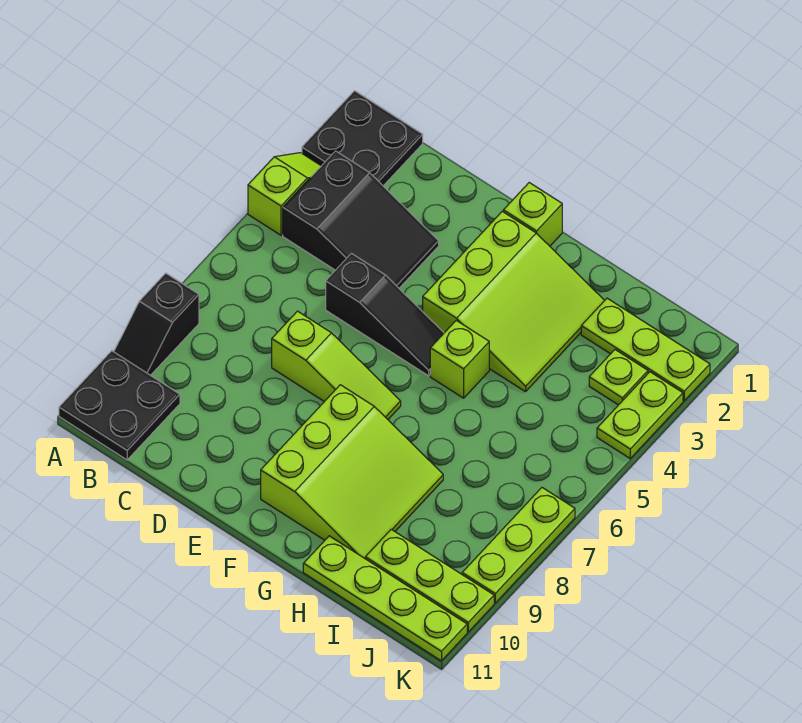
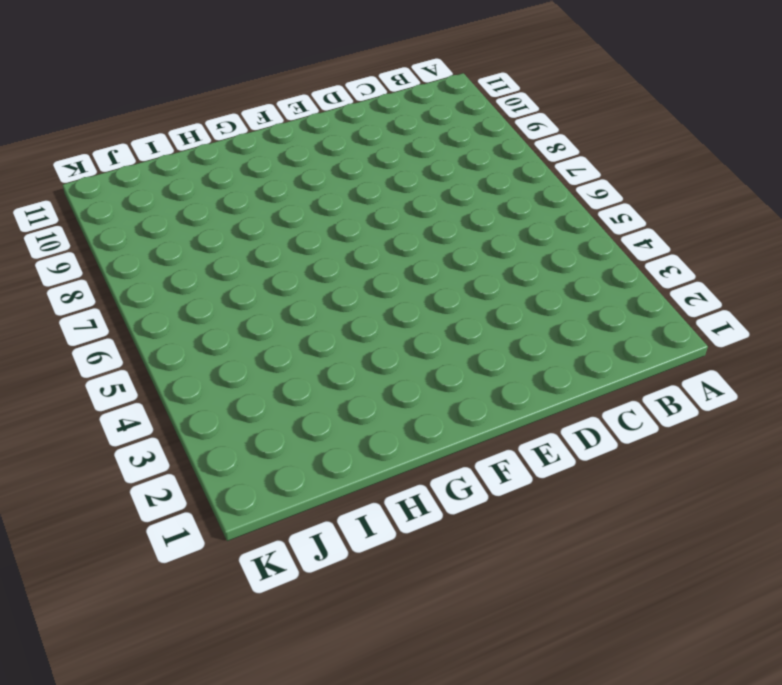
none -> black 2x2 plate [302,91,423,186]
none -> lime 1x2 slope [248,153,321,235]
none -> black 1x2 slope [114,273,199,375]

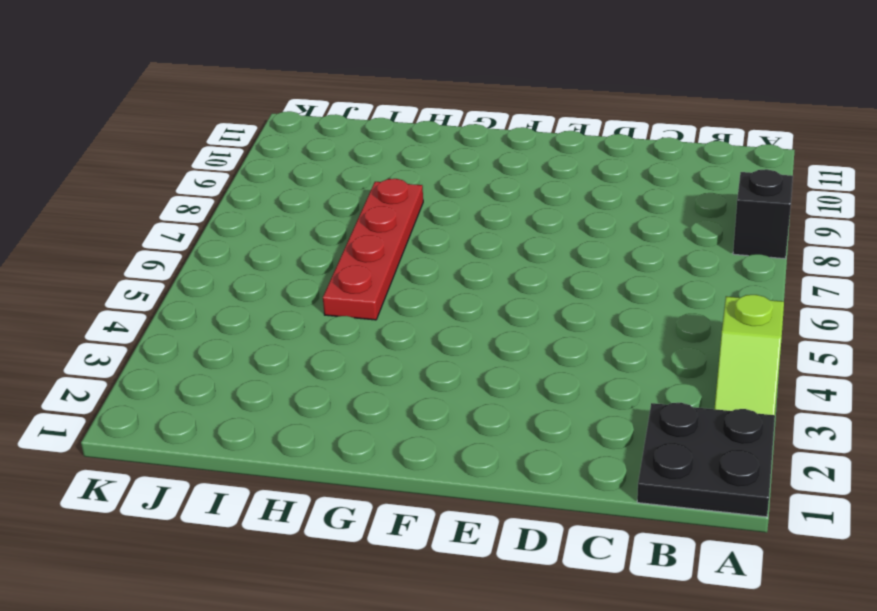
red 1x4 plate [323,179,423,320] -> lime 3x3 slope [261,385,443,558]
none -> black 2x2 plate [59,351,180,460]
none -> black 2x3 slope [283,151,439,288]
none -> black 1x3 slope [326,254,444,376]

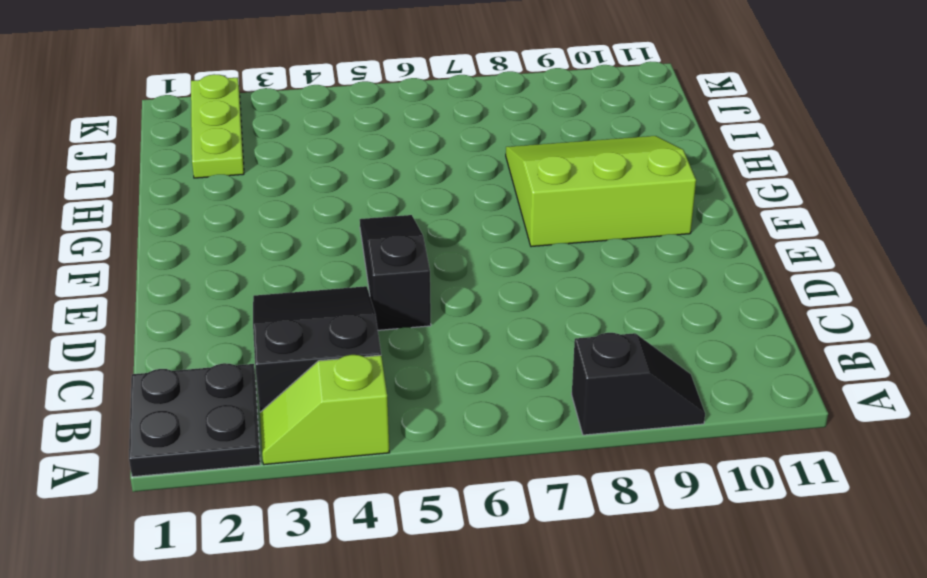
none -> black 2x2 plate [59,351,180,460]
none -> lime 1x3 slope [272,311,401,419]
none -> lime 1x1 brick [503,183,562,246]

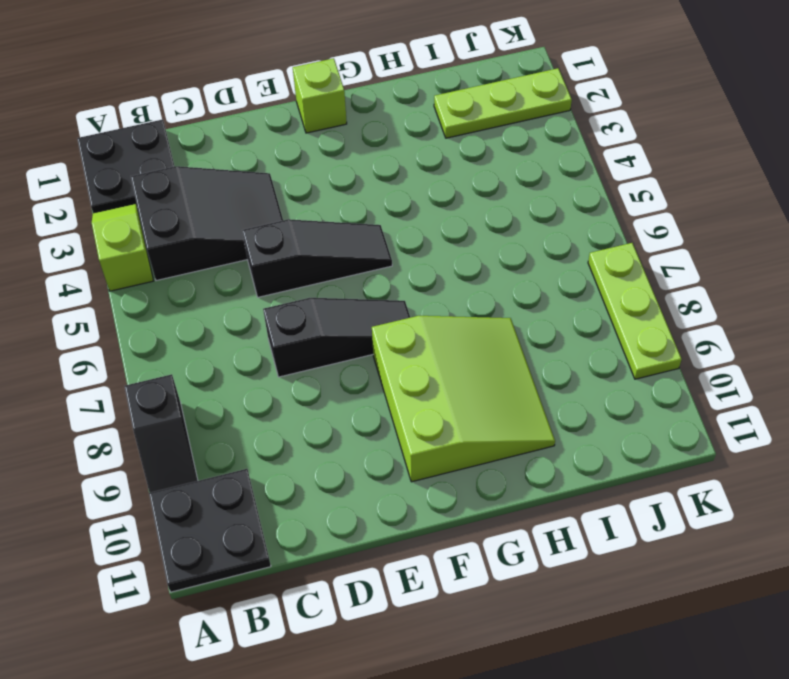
black 1x3 slope [263,298,410,377] -> lime 1x3 slope [272,311,401,419]
none -> lime 3x3 slope [423,211,605,392]
none -> lime 1x1 brick [430,320,489,398]
none -> lime 1x4 plate [303,536,467,661]

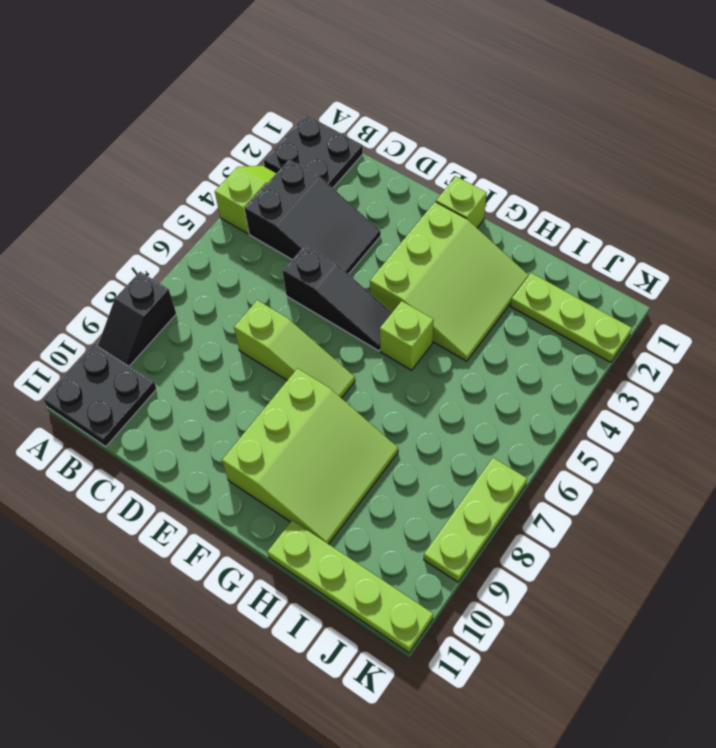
none -> lime 1x3 plate [365,529,494,632]
none -> lime 1x1 plate [589,350,648,405]
none -> lime 1x2 plate [597,372,683,458]

